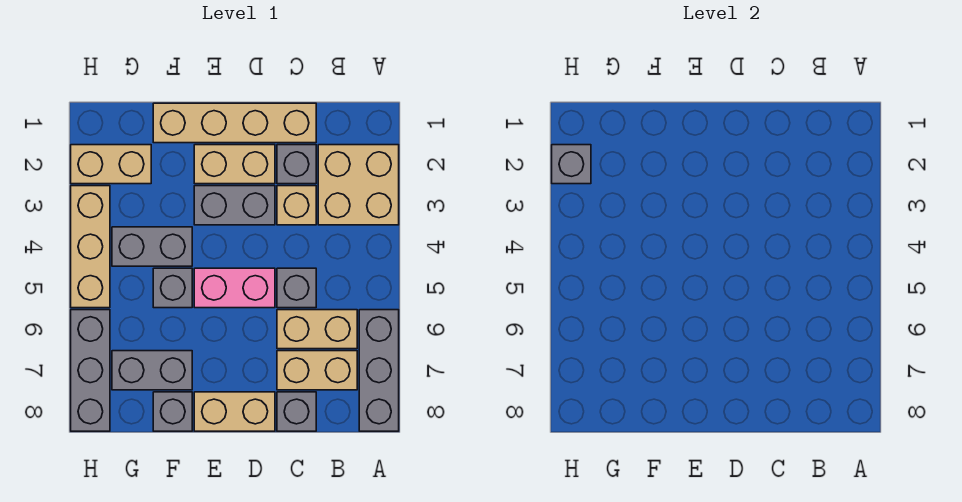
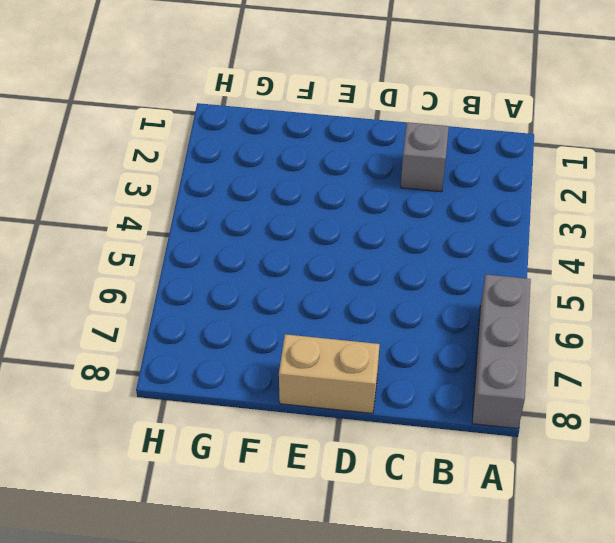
none -> tan 2x2 brick [318,145,399,225]
none -> tan 1x2 brick [277,310,357,349]
none -> tan 1x2 brick [277,351,357,390]

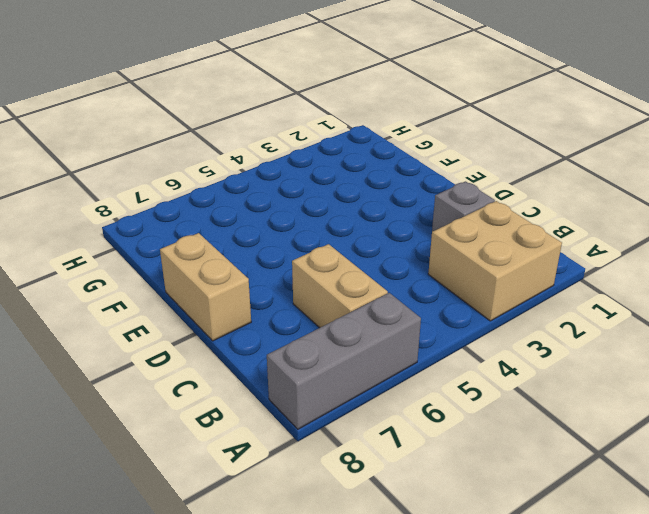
none -> tan 1x2 brick [277,351,357,390]
none -> tan 1x4 brick [153,103,316,143]
none -> tan 1x1 brick [277,186,316,225]

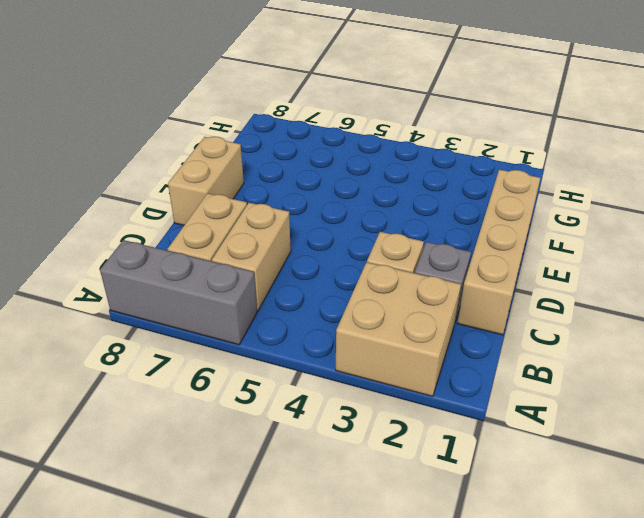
none -> grey 1x1 brick [277,268,316,308]
none -> grey 1x1 brick [277,392,316,431]
none -> tan 1x2 brick [194,145,275,184]

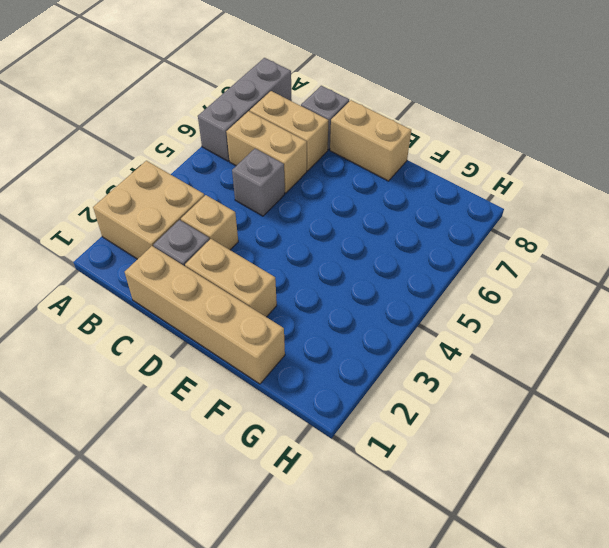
none -> grey 1x2 brick [194,186,275,225]
none -> pink 1x2 brick [194,268,275,308]
none -> grey 1x2 brick [112,227,192,266]

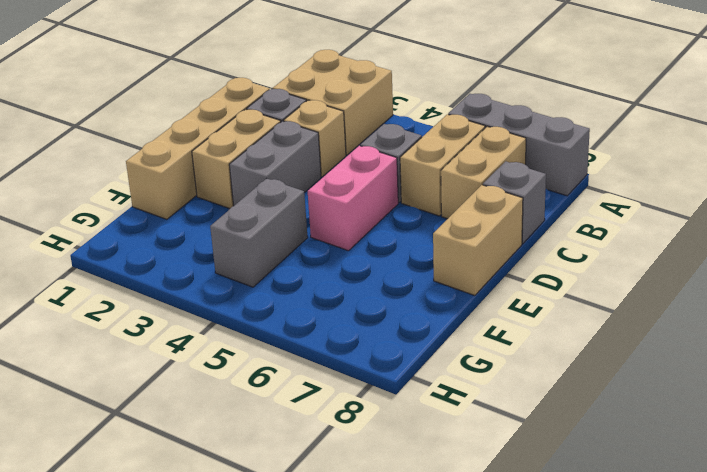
none -> grey 1x1 brick [153,268,192,308]
none -> grey 1x2 brick [112,351,192,390]
none -> grey 1x1 brick [153,392,192,431]

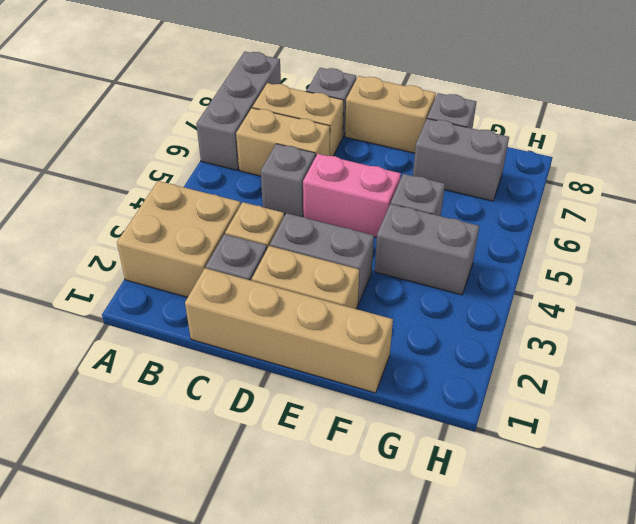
none -> tan 1x2 brick [71,145,151,184]
none -> tan 1x3 brick [71,186,110,308]
none -> grey 1x3 brick [71,310,110,431]

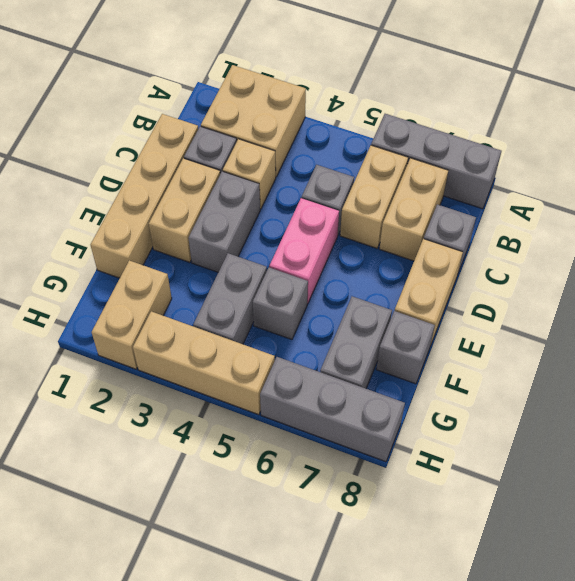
none -> grey 1x1 brick [552,145,591,184]

